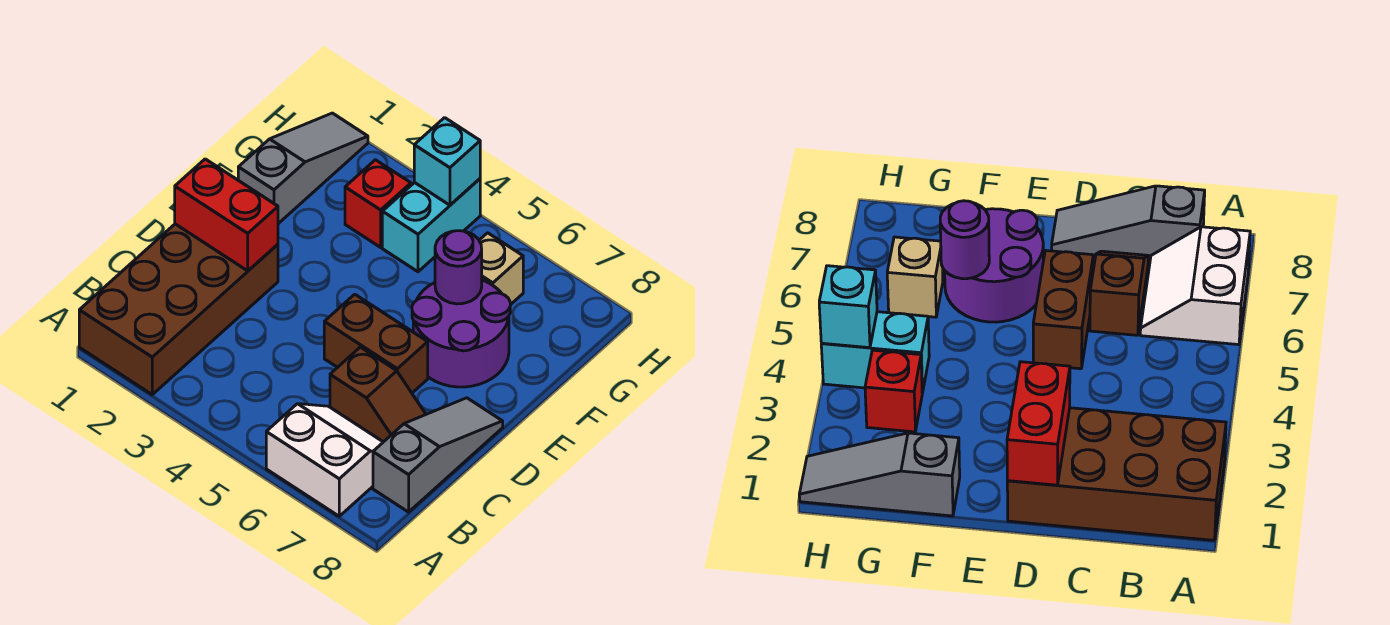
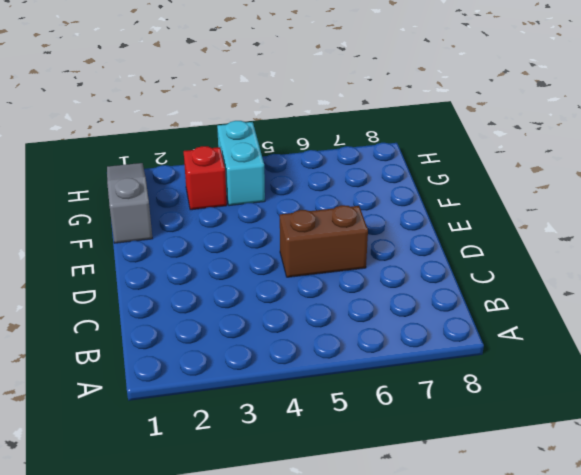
none -> brown 2x4 brick [79,224,278,394]
none -> white 2x2 slope [266,404,383,516]
none -> grey 1x3 slope [373,398,503,512]

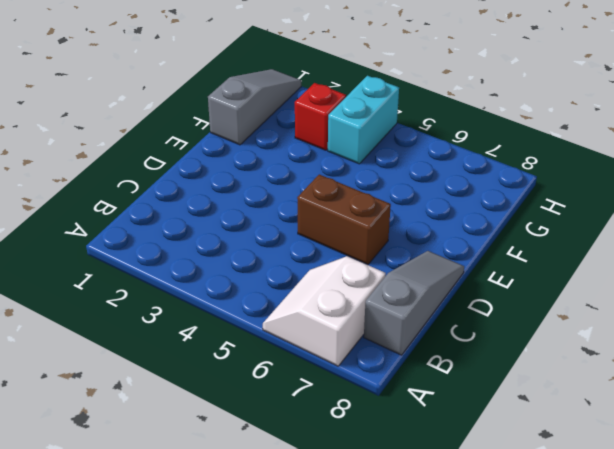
white 2x2 slope [263,256,386,366] -> white 2x2 slope turned to [266,404,383,516]
none -> brown 2x4 brick [79,224,278,394]
none -> brown 1x2 slope [330,347,426,442]
none -> purple 2x2 round brick [412,280,510,387]

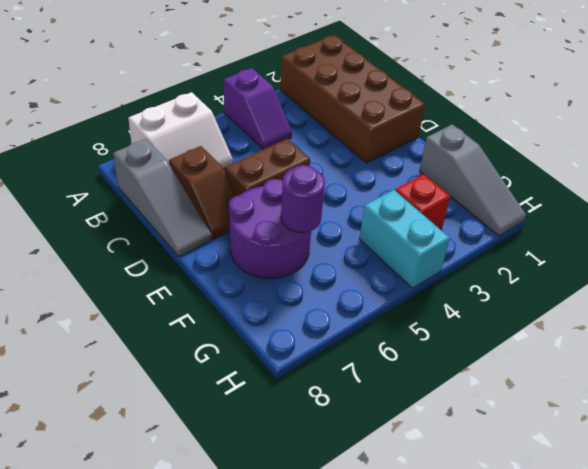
purple 1x2 slope [224,68,292,149] -> none
brown 1x2 slope [169,146,235,239] -> brown 1x2 slope turned to [330,347,426,442]
none -> tan 1x1 brick [479,233,523,305]
none -> red 1x2 brick [175,159,278,271]
none -> cyan 1x1 brick [414,118,480,205]

